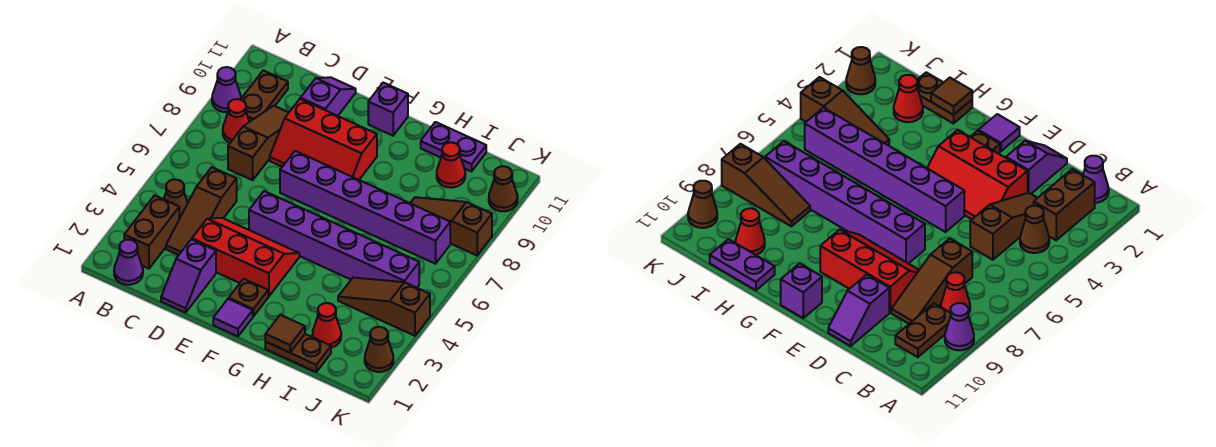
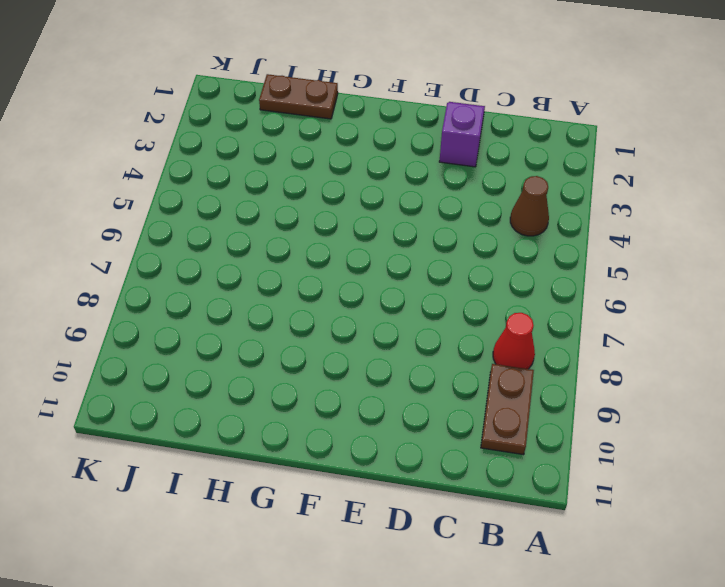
none -> purple 1x1 cone [212,67,241,112]
none -> purple 1x1 cone [114,240,143,285]
none -> brown 1x2 brick [124,195,179,269]

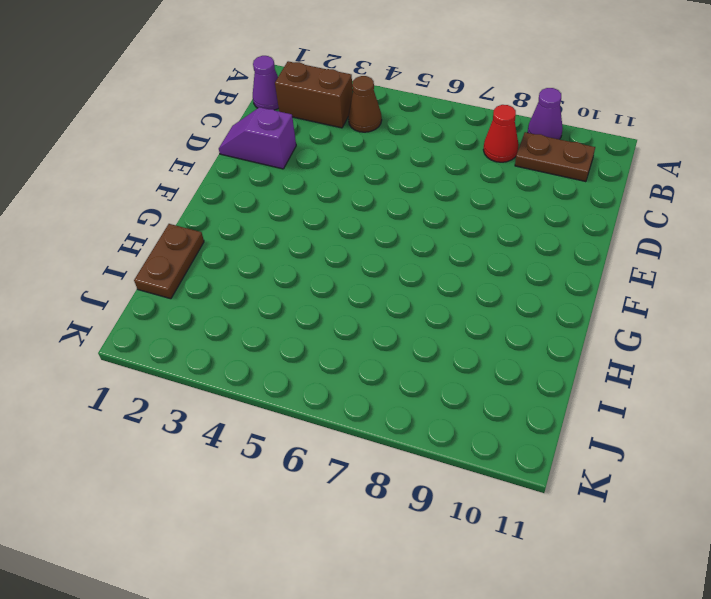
none -> brown 1x3 slope [166,167,237,255]
none -> brown 1x3 slope [228,106,289,180]
none -> red 2x3 slope [192,218,299,296]

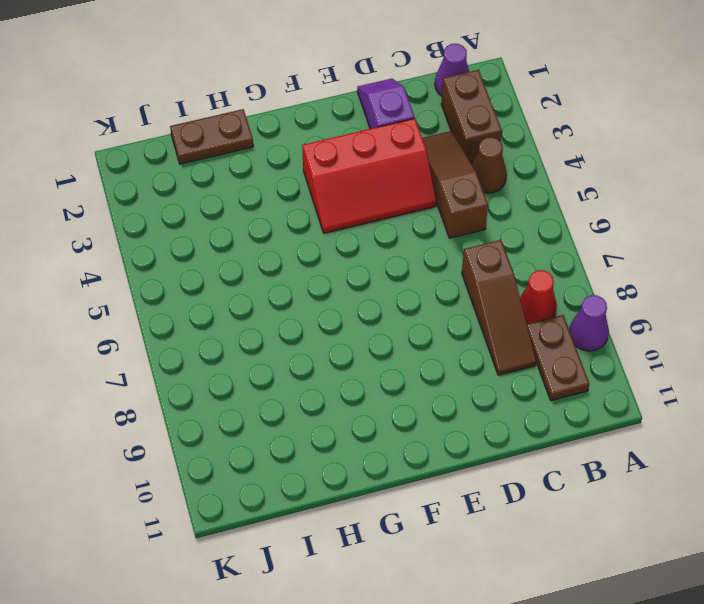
none -> red 2x3 slope [270,99,377,180]
none -> purple 1x2 slope [301,77,356,116]
none -> purple 1x6 brick [249,191,419,288]

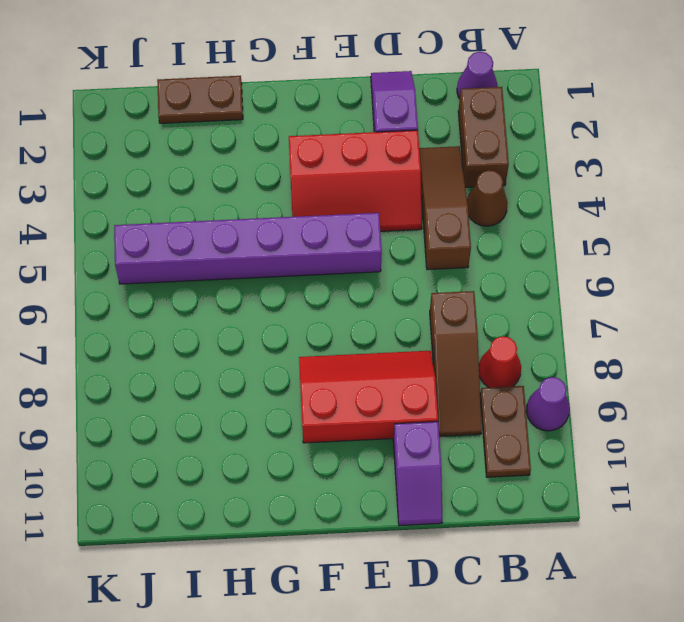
none -> purple 1x6 brick [280,151,450,264]
none -> purple 1x1 tile [213,299,253,336]
none -> brown 1x1 plate [229,279,268,316]

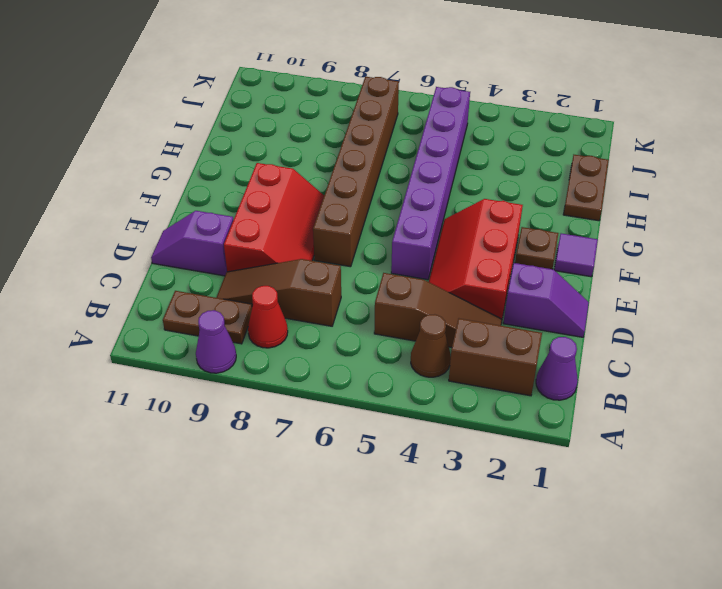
brown 1x6 brick [313,77,399,267] -> purple 1x6 brick [280,151,450,264]
none -> purple 1x1 brick [368,83,408,136]
none -> purple 1x2 plate [421,122,486,172]
none -> red 1x1 cone [312,303,341,348]

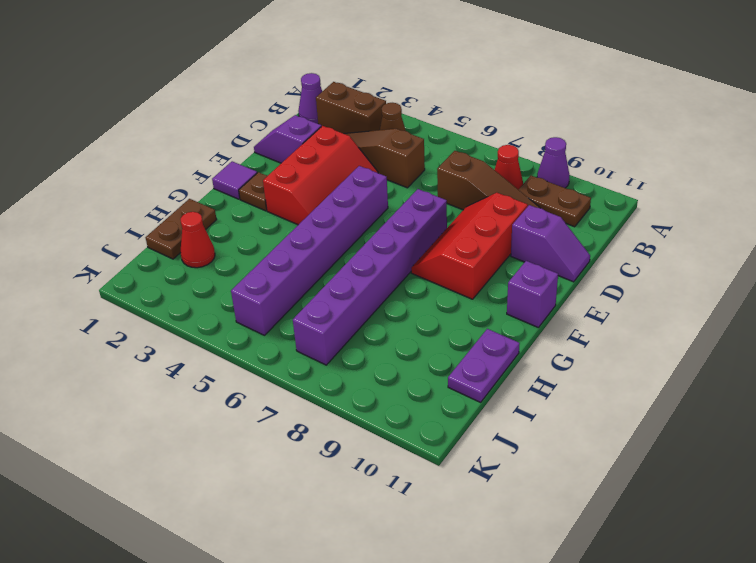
none -> brown 1x3 slope [338,278,430,336]
none -> brown 1x3 slope [410,197,492,255]
none -> red 1x1 cone [437,142,465,188]

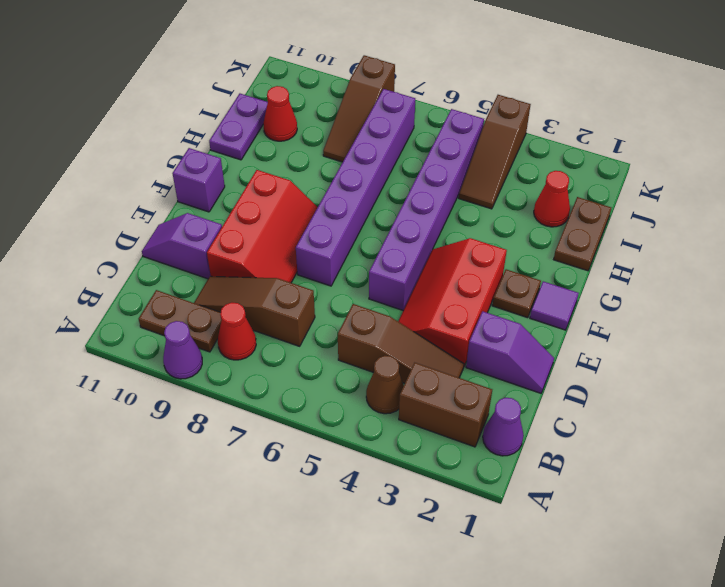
none -> brown 1x1 cone [365,327,393,372]
none -> brown 1x1 cone [489,166,518,211]
none -> brown 1x1 tile [265,315,305,353]

